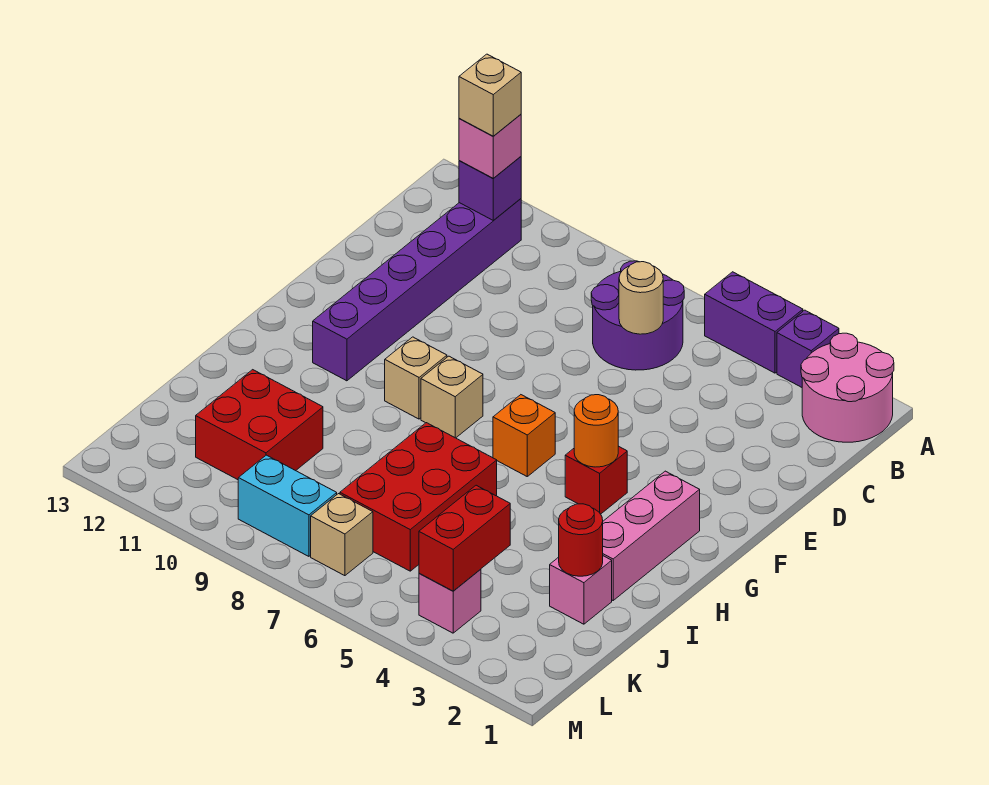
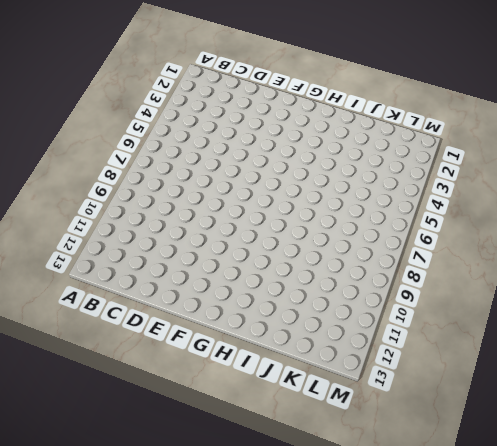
none -> pink 2x2 round brick [801,333,894,442]
none -> purple 1x1 brick [777,310,839,387]
none -> purple 1x2 brick [705,272,803,373]

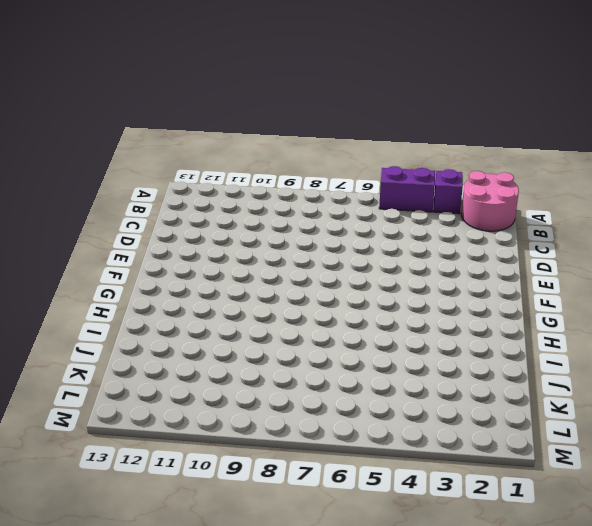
none -> purple 2x2 round brick [591,261,684,370]
none -> purple 1x6 brick [313,199,521,381]
none -> pink 1x3 brick [603,471,700,600]

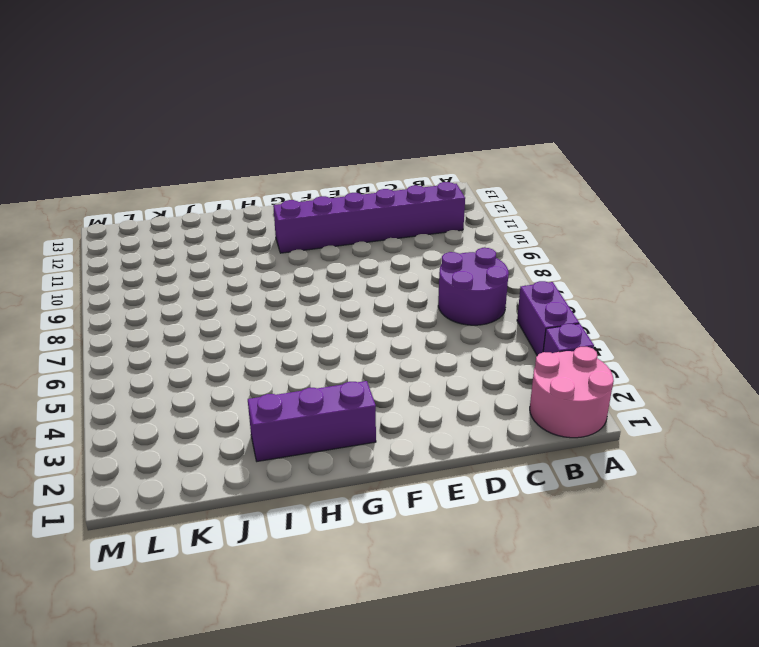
purple 1x3 brick [248,381,376,461] -> pink 1x3 brick [603,471,700,600]
none -> red 1x1 brick [565,446,627,514]
none -> orange 1x1 brick [493,395,555,476]
none -> tan 1x1 brick [421,356,483,438]

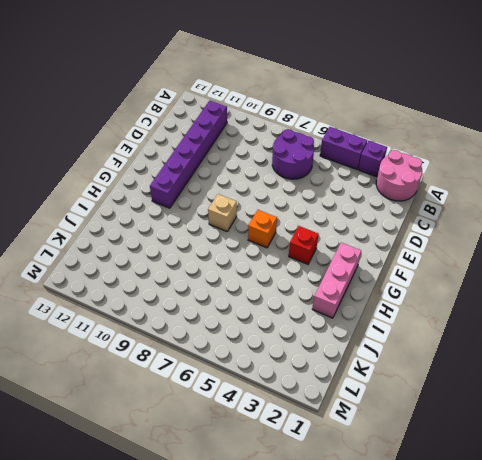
none -> tan 1x1 brick [385,337,447,419]
none -> red 2x3 brick [340,423,497,571]
none -> pink 1x1 brick [550,556,612,624]

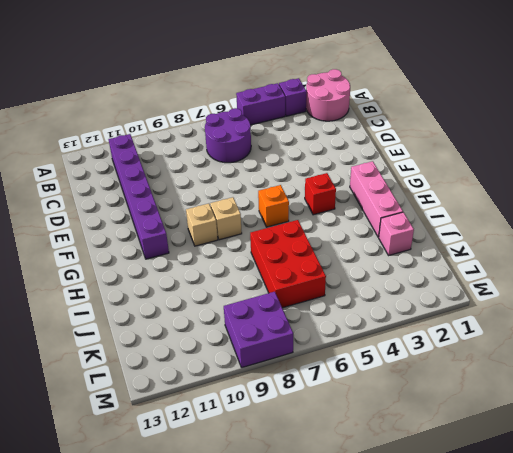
purple 2x2 brick [224,292,293,368] -> cyan 1x2 brick [238,455,337,556]
none -> red 2x2 brick [196,370,323,480]
none -> pink 1x1 brick [419,569,481,633]
none -> tan 1x1 brick [311,494,373,576]

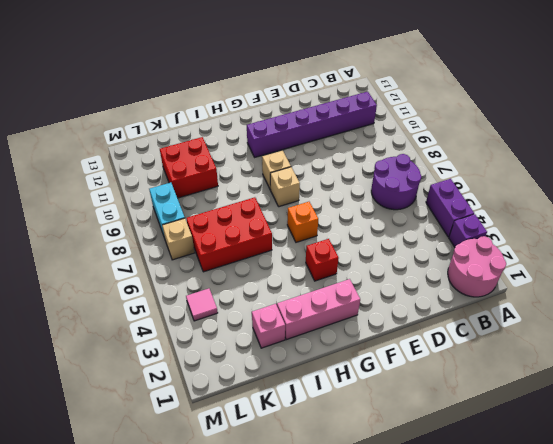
pink 1x1 tile [186,289,218,321] -> pink 1x1 brick [419,569,481,633]
none -> purple 1x1 brick [459,157,521,221]
none -> tan 1x1 round brick [619,262,663,334]
none -> orange 1x1 round brick [574,395,618,467]

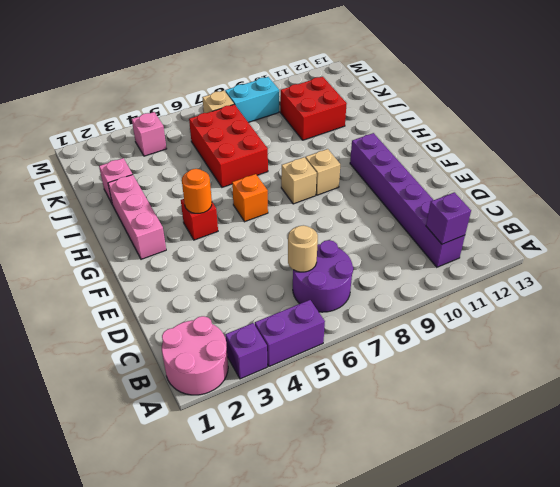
none -> red 1x1 round brick [559,504,603,576]
none -> red 1x2 brick [419,485,510,591]
none -> pink 1x1 brick [459,114,521,178]

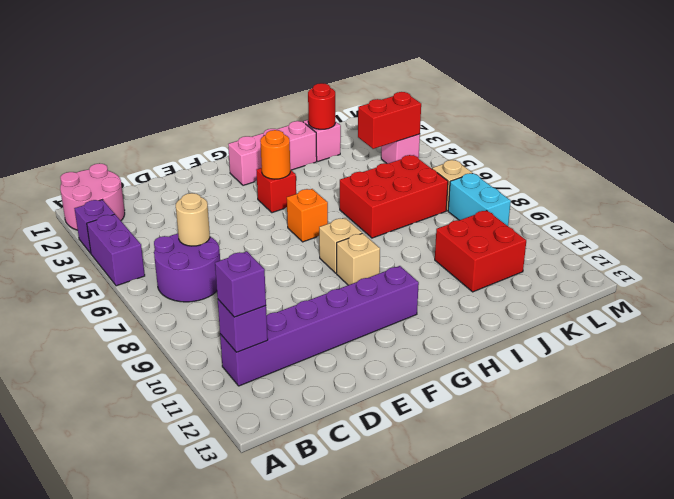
purple 1x1 brick [215,251,266,317] -> pink 1x1 brick [459,114,521,178]
none -> tan 1x1 brick [459,54,521,136]

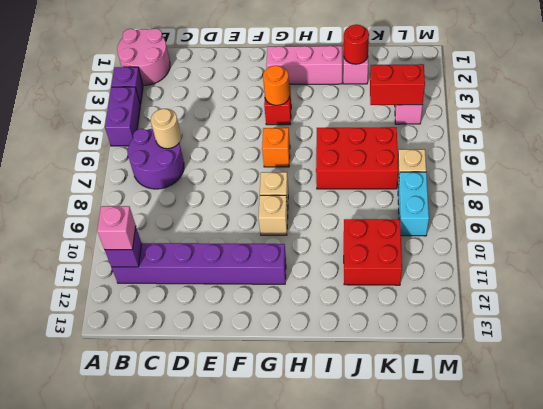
none -> tan 1x1 brick [459,54,521,136]

